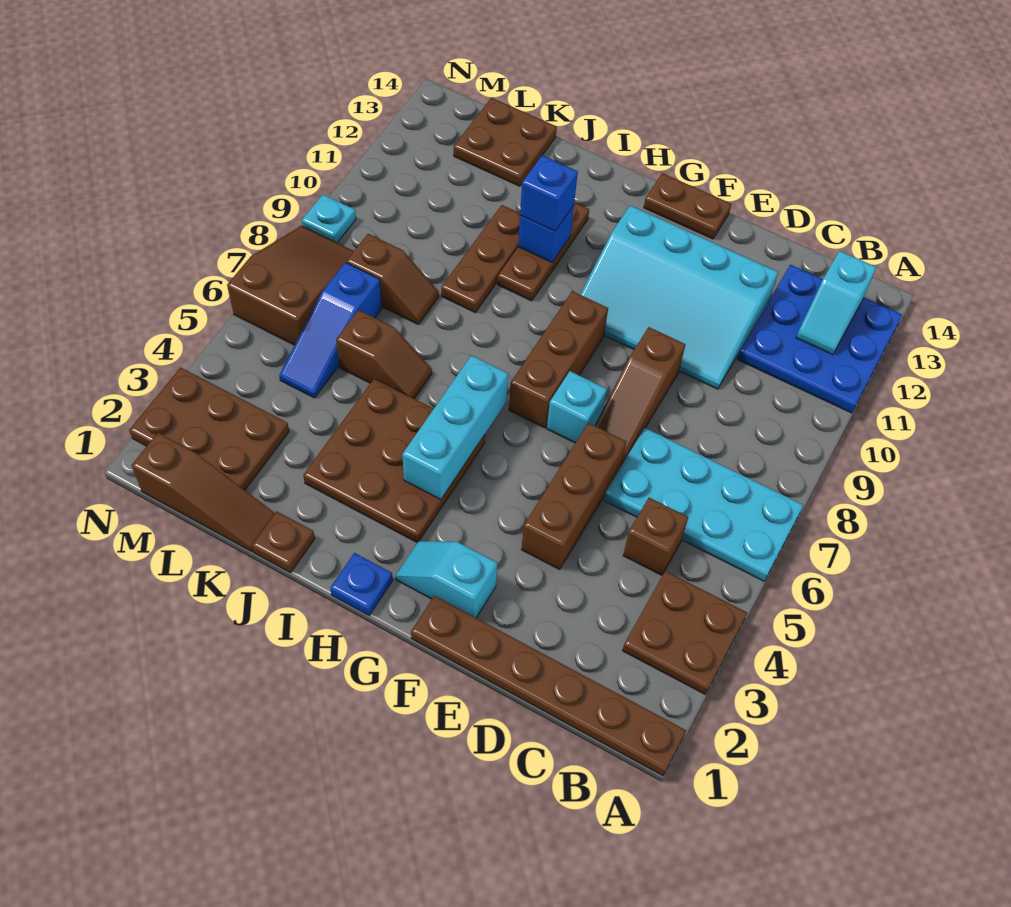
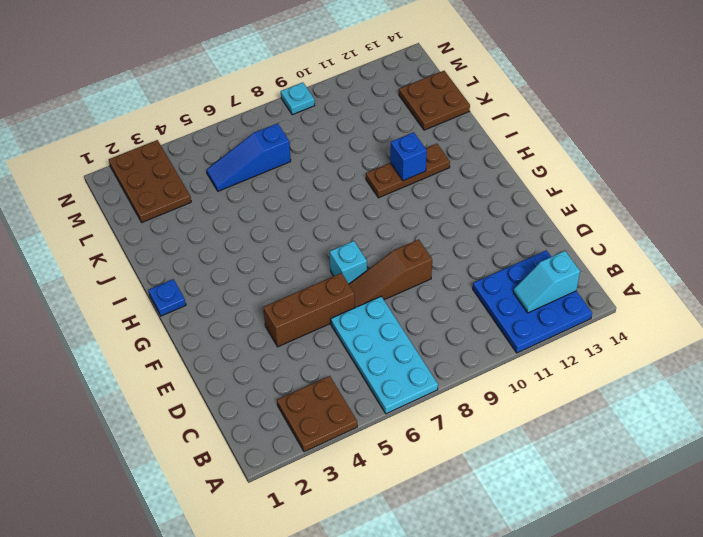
none -> brown 1x6 plate [411,596,686,776]
none -> brown 1x1 brick [623,498,688,575]
none -> cyan 3x4 slope [580,205,778,389]

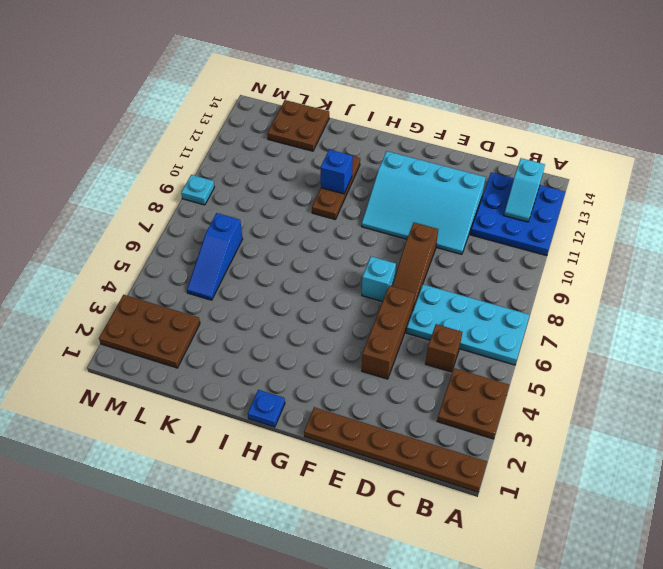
none -> cyan 1x2 slope [396,541,497,618]
none -> brown 1x2 plate [644,173,731,239]
none -> brown 1x3 brick [509,291,608,428]

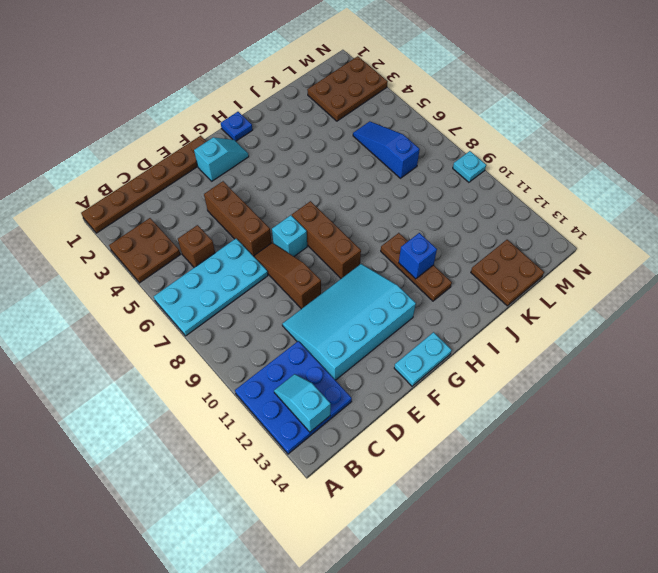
cyan 1x2 plate [394,332,452,386] -> brown 1x2 plate [644,173,731,239]
none -> brown 3x3 plate [303,379,485,543]
none -> brown 1x1 plate [252,512,315,573]
none -> brown 1x2 slope [336,310,432,399]

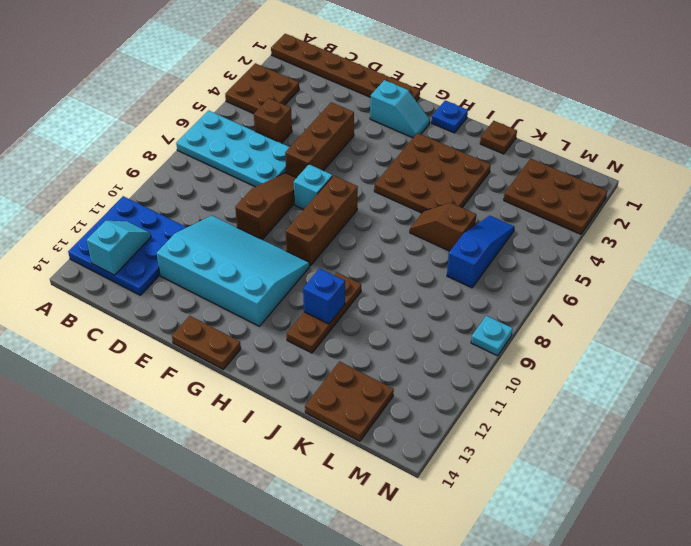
none -> brown 1x3 plate [441,205,520,312]
none -> brown 1x3 slope [132,433,275,552]
none -> brown 1x2 slope [346,234,439,324]

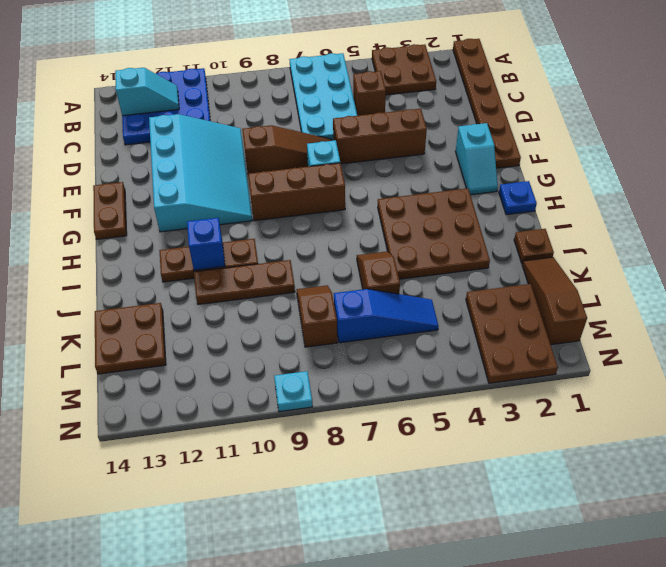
none -> brown 2x3 slope [227,226,354,345]
none -> cyan 1x3 brick [402,355,508,499]
none -> blue 1x1 brick [520,155,578,231]

